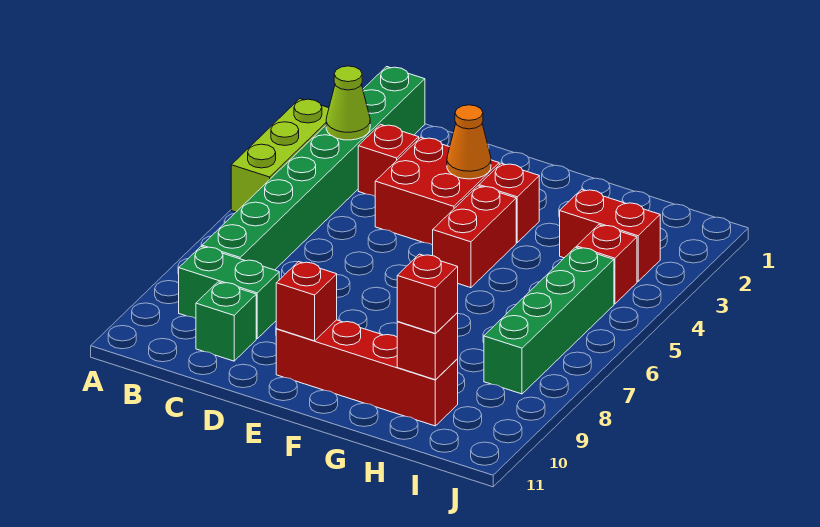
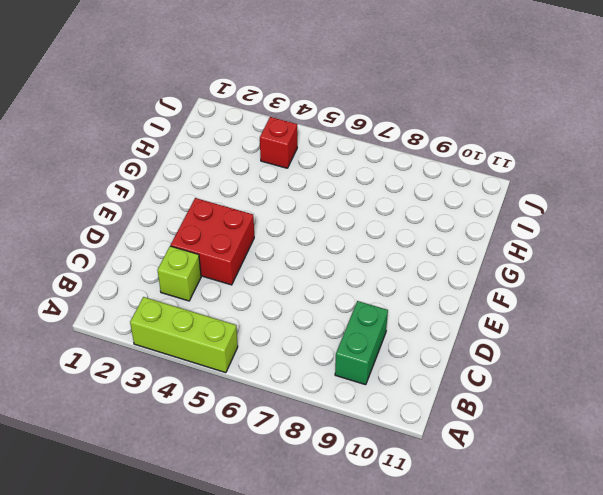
lime 1x1 brick [157,246,201,301] -> red 1x1 brick [358,124,419,196]
none -> green 1x8 brick [202,67,425,270]
none -> green 1x1 brick [196,282,256,361]
none -> red 1x4 brick [276,320,458,426]

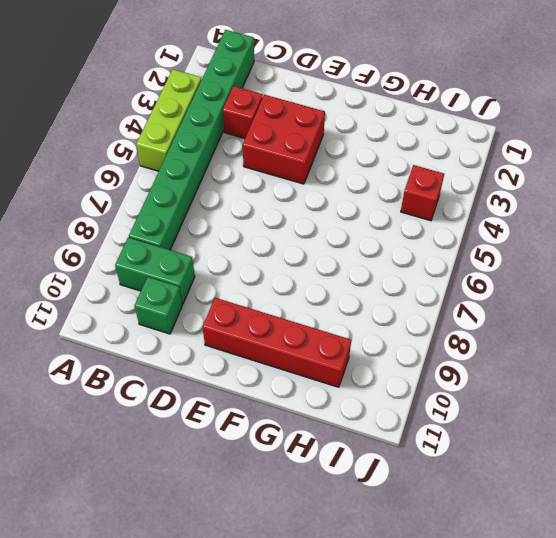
none -> red 1x1 brick [479,163,539,242]
none -> red 1x2 brick [433,186,516,288]
none -> red 1x2 brick [560,189,660,281]

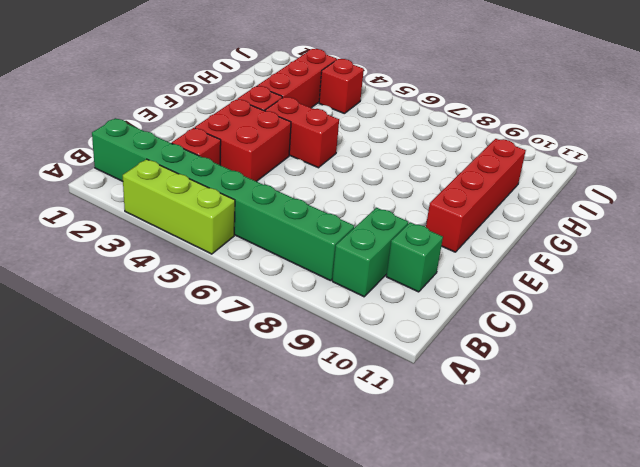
red 1x3 brick [257,49,337,108] -> red 1x2 brick [560,189,660,281]
none -> green 1x4 brick [484,247,614,394]
none -> lime 1x1 cone [326,66,370,140]
none -> orange 1x1 cone [447,105,491,179]

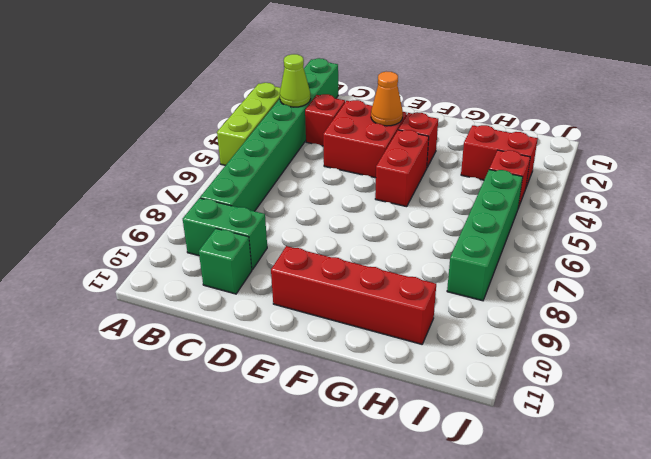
none -> red 1x1 brick [276,262,337,341]
none -> red 1x1 brick [397,313,458,380]
none -> red 1x1 brick [397,254,458,334]

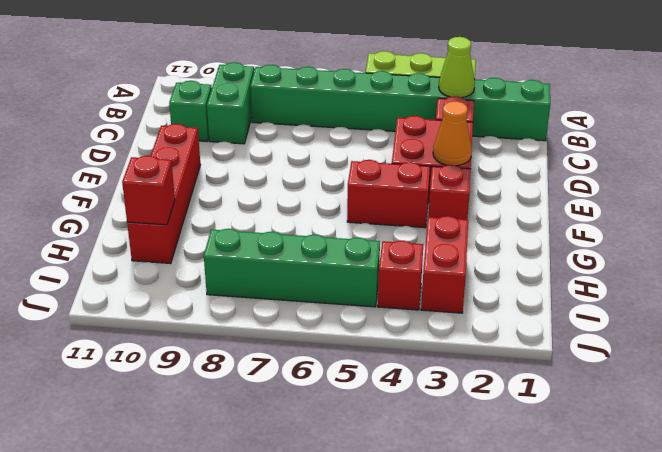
none -> red 1x1 brick [276,262,337,341]
none -> red 1x1 brick [397,254,458,334]

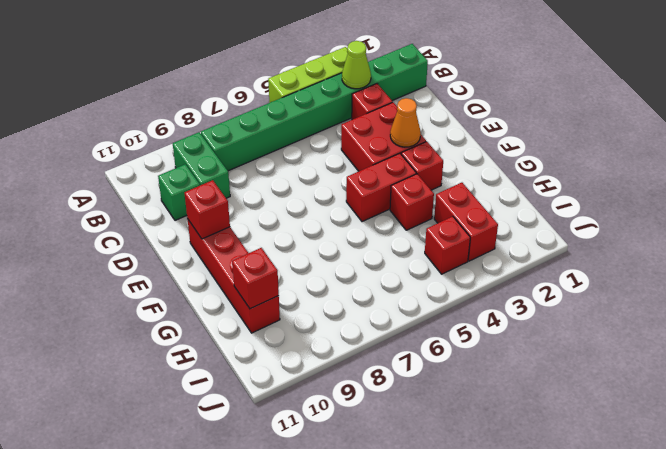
red 1x1 brick [390,174,434,230] -> red 1x1 brick moved to [397,254,458,334]
none -> green 1x4 brick [484,247,614,394]

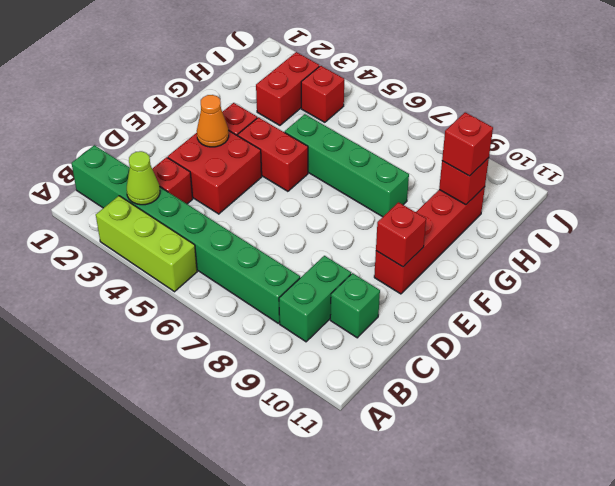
green 1x4 brick [285,114,409,217] -> green 1x4 brick moved to [484,247,614,394]

